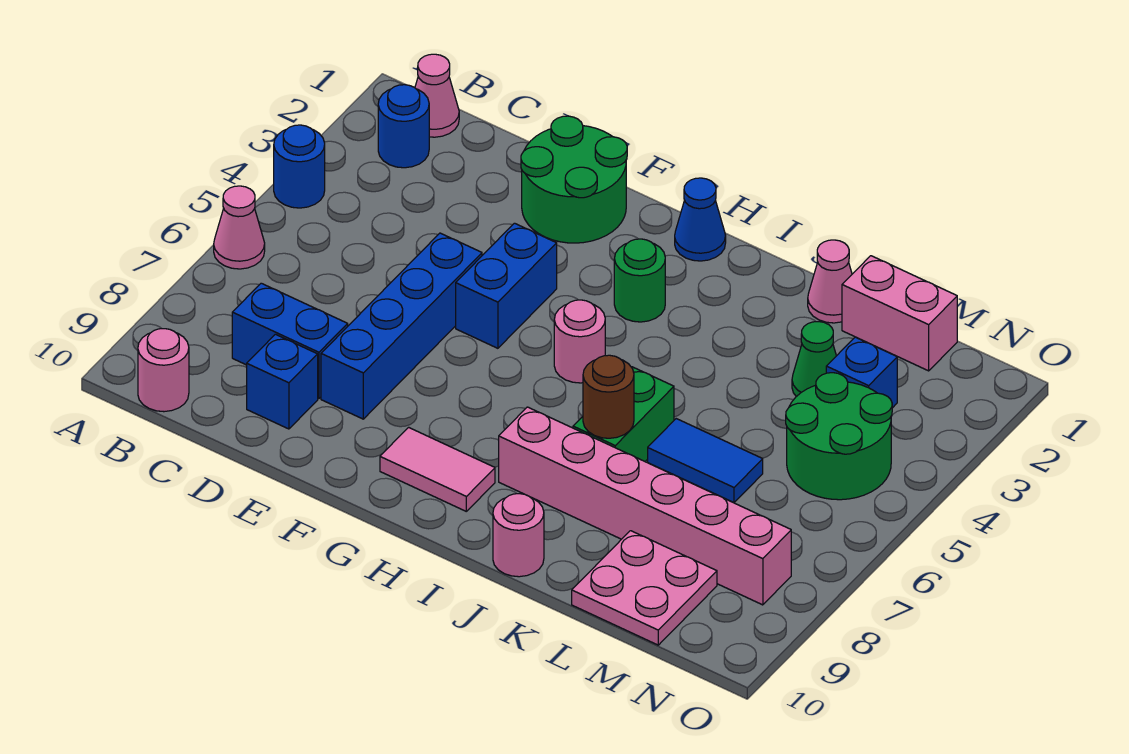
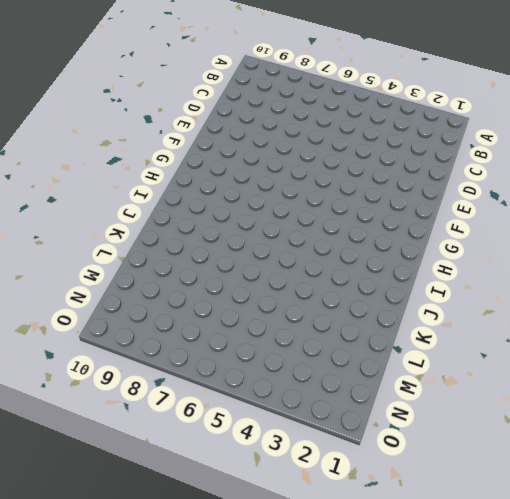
none -> blue 1x1 round brick [274,125,325,208]
none -> pink 1x1 cone [214,186,265,269]
none -> pink 1x1 cone [415,54,459,137]

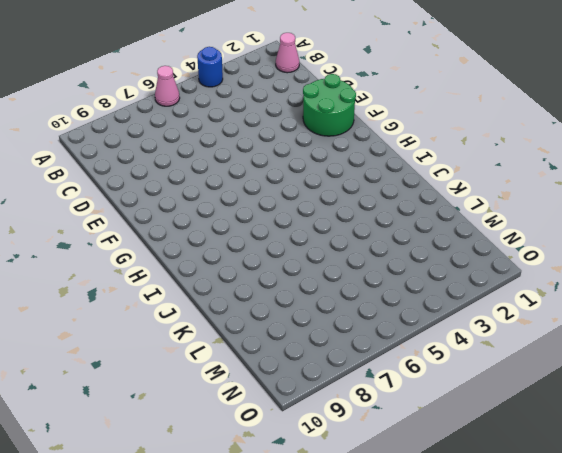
none -> blue 1x1 round brick [378,85,429,168]
none -> pink 1x1 round brick [138,329,189,412]
none -> blue 1x2 brick [232,283,348,398]

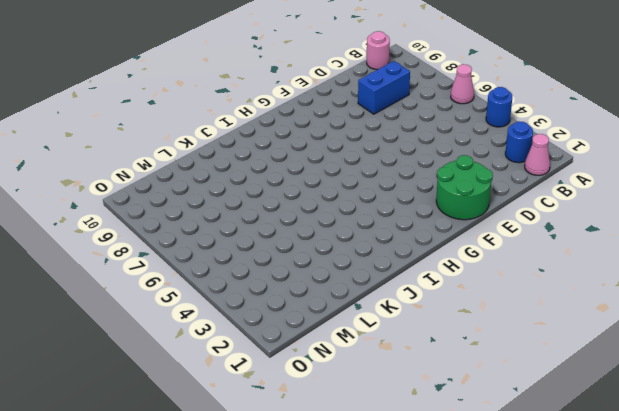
none -> blue 1x1 brick [247,334,318,429]
none -> blue 1x4 brick [321,233,482,419]
none -> blue 1x2 brick [456,223,557,348]

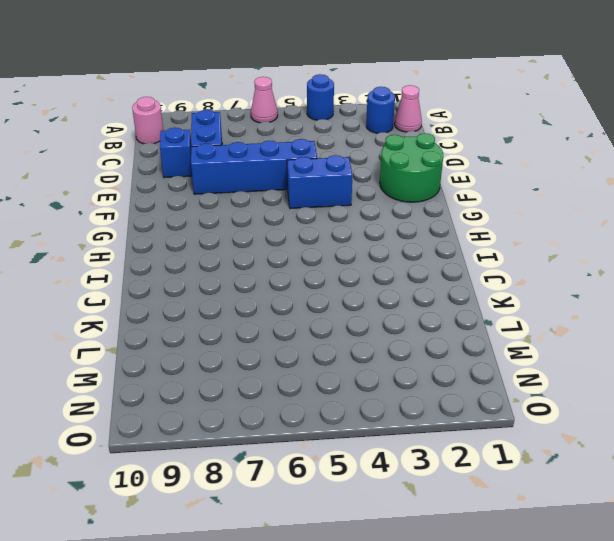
none -> pink 1x2 tile [380,427,495,511]
none -> blue 1x1 cone [675,178,726,261]
none -> green 1x1 round brick [614,239,665,322]

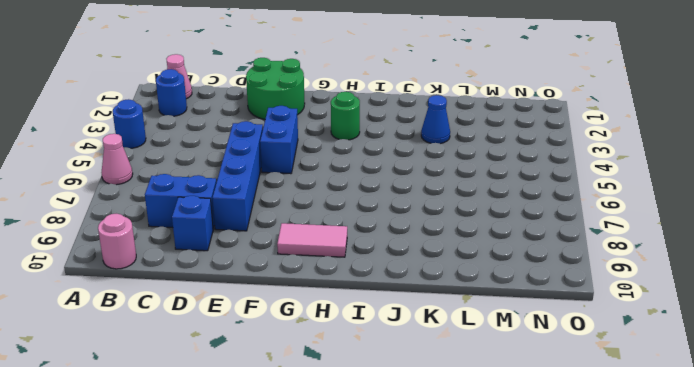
blue 1x1 cone [421,95,450,144] -> blue 1x1 cone moved to [675,178,726,261]
none -> pink 1x1 round brick [554,300,605,383]
none -> pink 1x6 brick [499,407,791,605]
none -> green 1x2 brick [573,367,674,461]

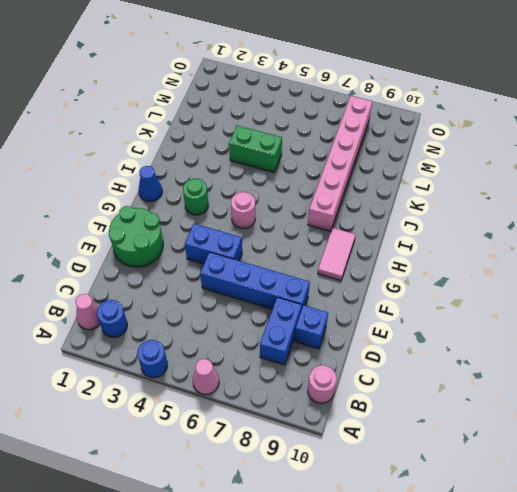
green 1x2 brick [229,125,282,172] -> green 1x2 brick moved to [573,367,674,461]
none -> pink 1x1 round brick [493,494,544,577]
none -> pink 1x1 cone [808,240,852,323]
none -> blue 1x2 tile [648,419,763,503]

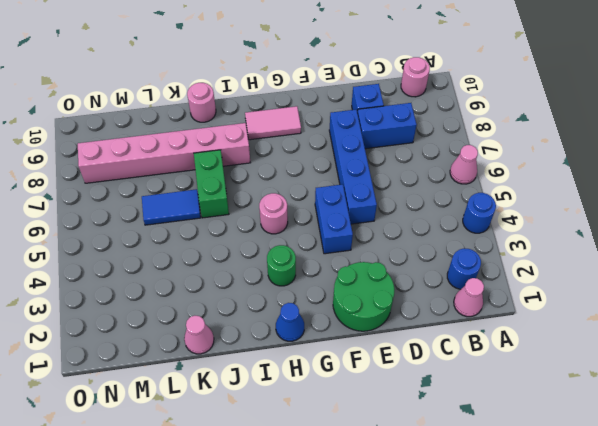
none -> pink 1x2 brick [842,256,957,371]
none -> green 1x1 cone [792,322,836,397]
none -> pink 2x2 plate [572,531,717,645]

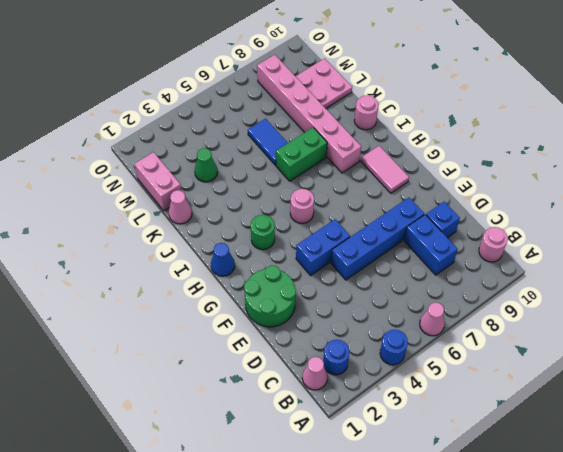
none -> blue 1x1 brick [826,337,897,408]
none -> green 2x2 round brick [786,373,892,500]
none -> brown 1x1 round brick [583,355,634,438]

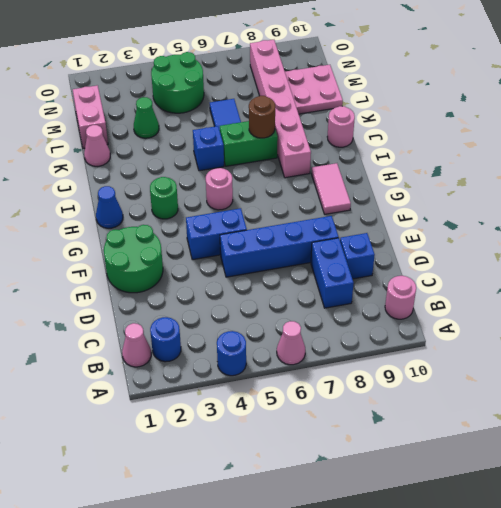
blue 1x1 brick [193,126,224,171] -> blue 1x1 brick moved to [826,337,897,408]

